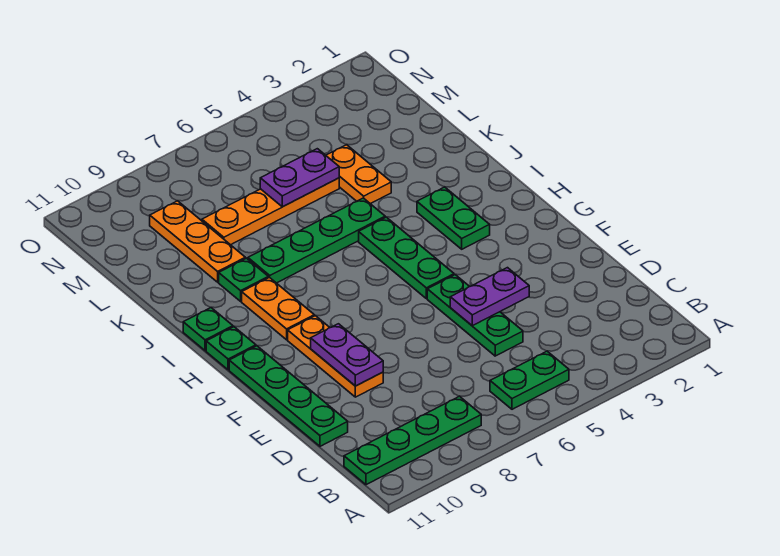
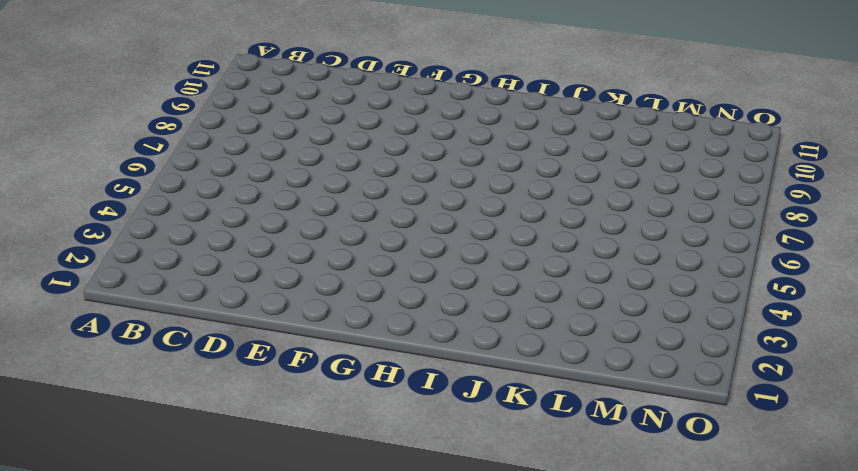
none -> green 1x2 plate [490,351,569,409]
none -> green 1x4 plate [344,396,481,485]
none -> green 1x3 plate [427,275,523,356]

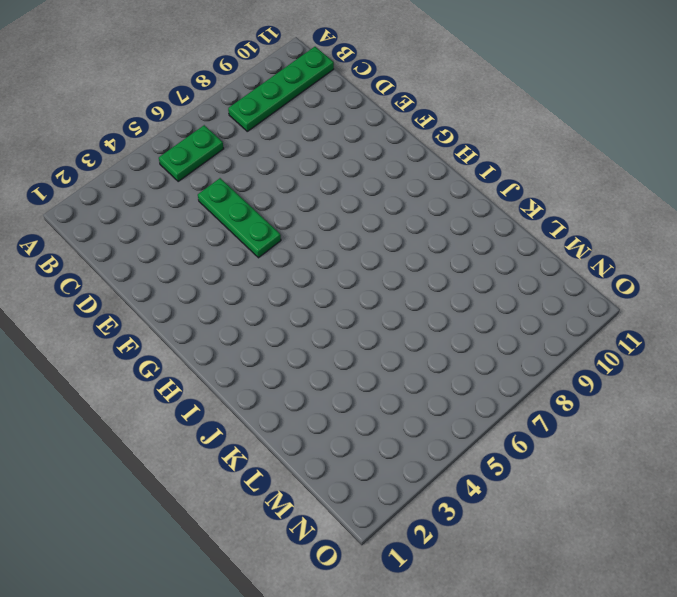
none -> green 1x4 plate [229,346,348,446]
none -> orange 1x3 plate [288,316,383,397]
none -> green 1x3 plate [359,217,454,299]

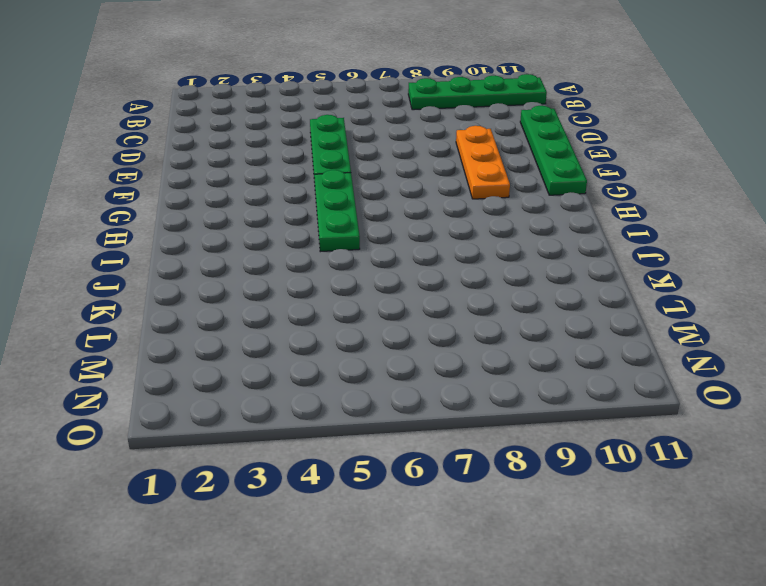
none -> green 1x2 plate [490,351,569,409]
none -> green 1x2 plate [417,187,490,249]
none -> orange 1x2 plate [242,277,314,340]

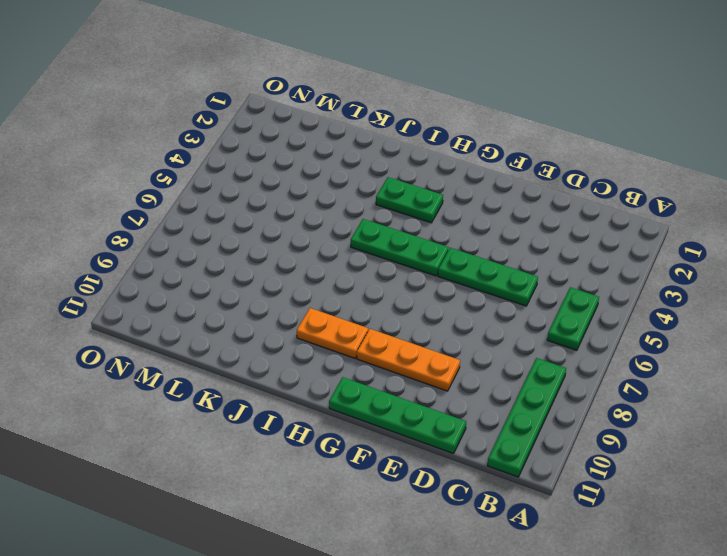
none -> green 1x1 plate [206,327,256,370]
none -> green 1x1 plate [183,308,233,351]
none -> green 1x4 plate [248,198,385,283]

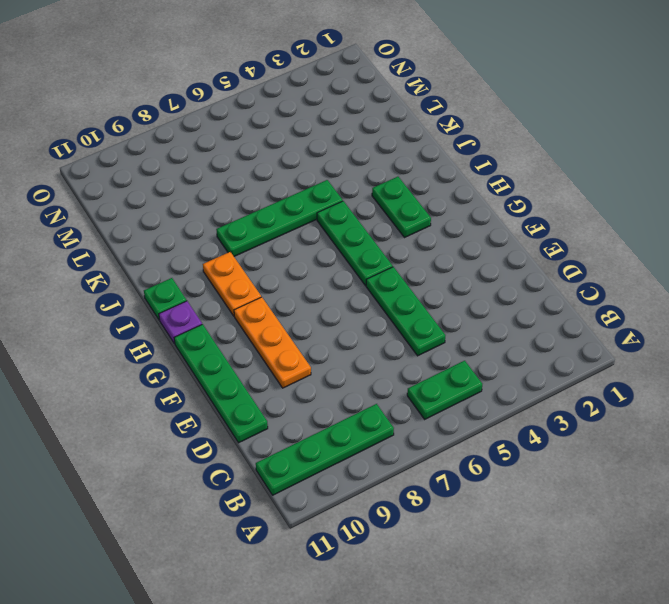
purple 1x1 plate [159,301,202,344] -> green 1x1 plate [206,327,256,370]
none -> green 1x1 plate [219,258,268,301]
none -> orange 1x2 plate [326,145,391,204]
none -> orange 1x3 plate [150,201,245,282]

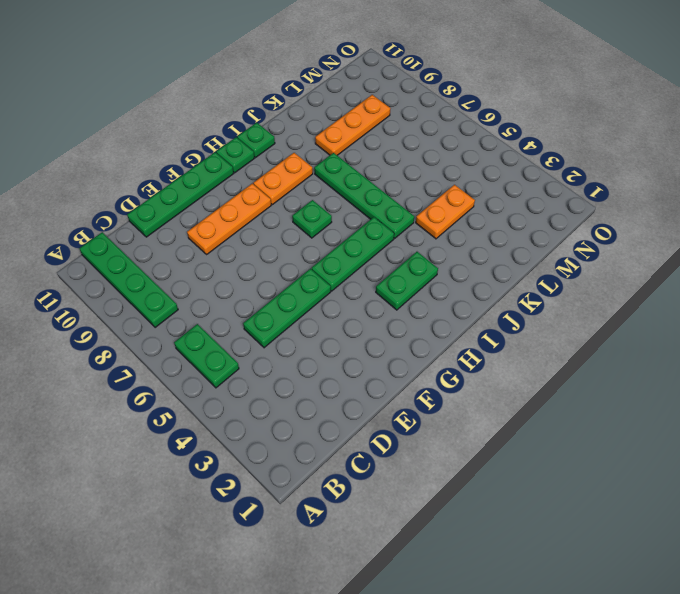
green 1x1 plate [292,200,332,238] -> green 1x1 plate moved to [219,258,268,301]
none -> orange 1x4 plate [202,178,339,245]
none -> purple 1x2 plate [450,268,529,326]
none -> purple 1x2 plate [311,324,383,386]

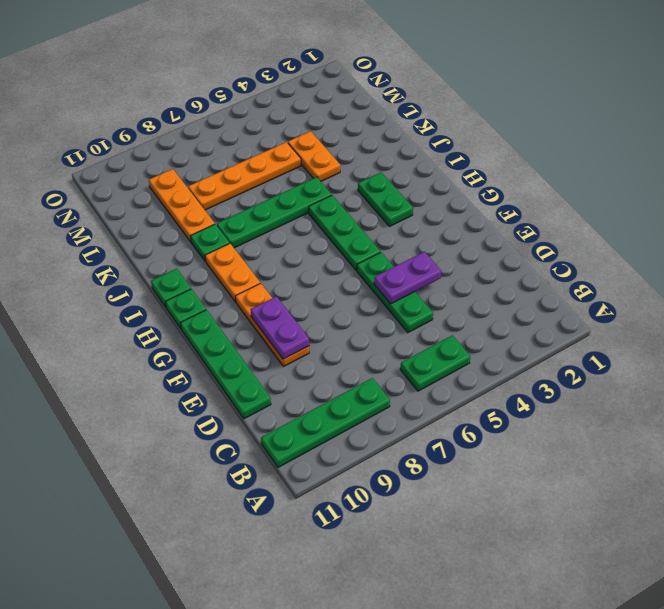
none -> purple 1x2 plate [260,149,339,207]

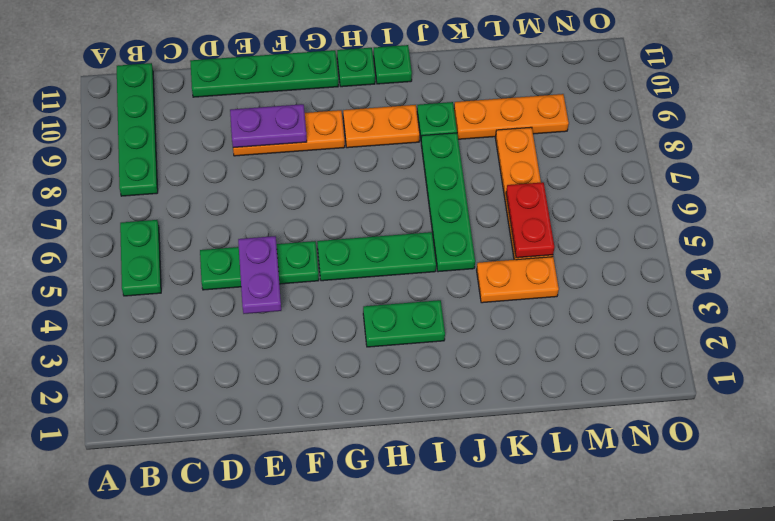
red 1x2 plate [506,182,554,258] -> purple 1x2 plate [260,149,339,207]

